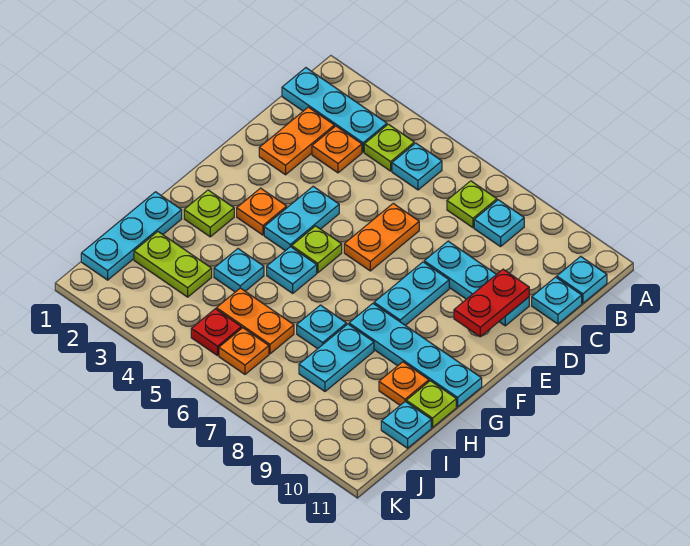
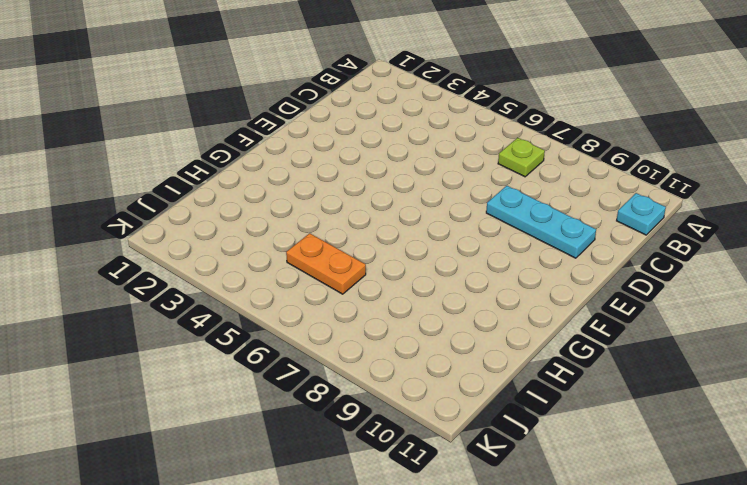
none -> cyan 1x3 plate [282,68,387,152]
none -> lime 1x1 plate [364,124,414,171]
none -> cyan 1x1 plate [392,143,442,190]
none -> cyan 1x1 plate [474,200,524,247]

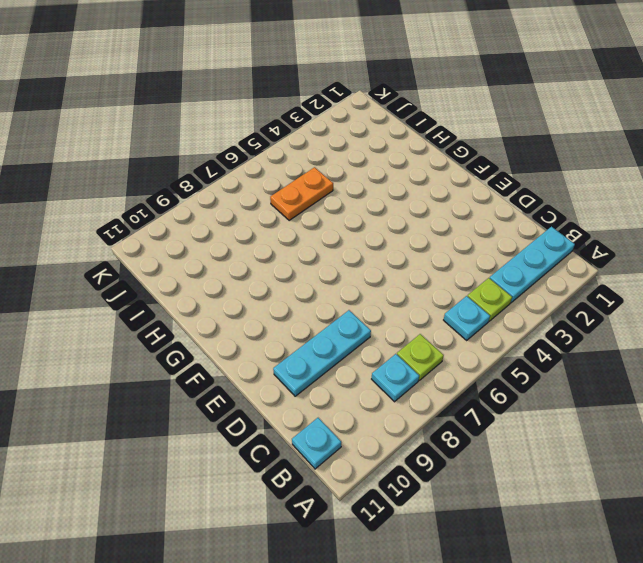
none -> orange 1x2 plate [259,107,334,175]
none -> orange 1x1 plate [312,126,362,173]
none -> cyan 1x1 plate [532,277,582,324]
none -> orange 1x2 plate [344,204,419,271]

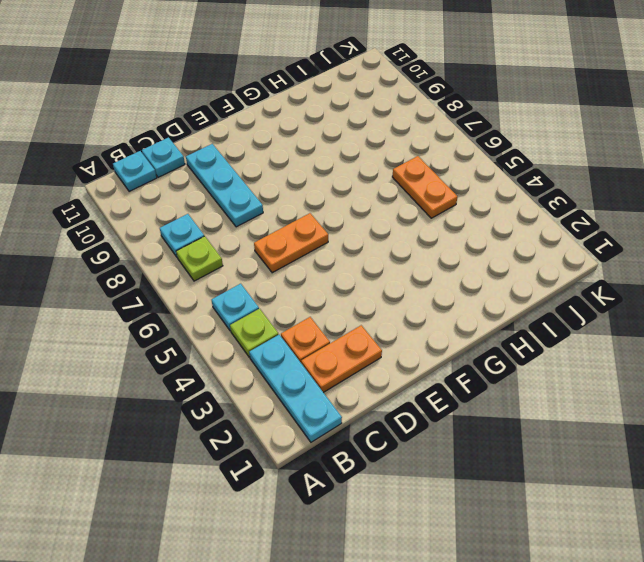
none -> cyan 1x2 plate [264,187,339,251]
none -> cyan 1x2 plate [374,262,449,325]
none -> orange 1x1 plate [237,188,287,235]
none -> lime 1x1 plate [292,226,342,273]

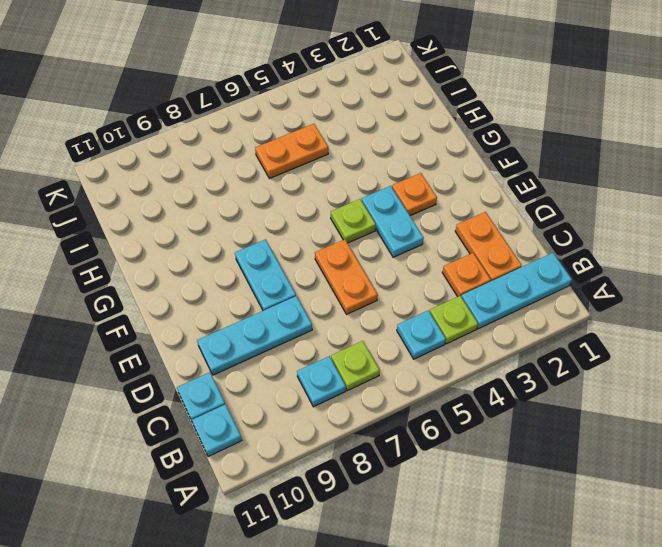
none -> lime 1x1 plate [184,190,234,237]
none -> cyan 1x1 plate [267,247,317,293]
none -> cyan 1x4 plate [349,304,482,407]
none -> cyan 1x3 plate [81,192,182,280]

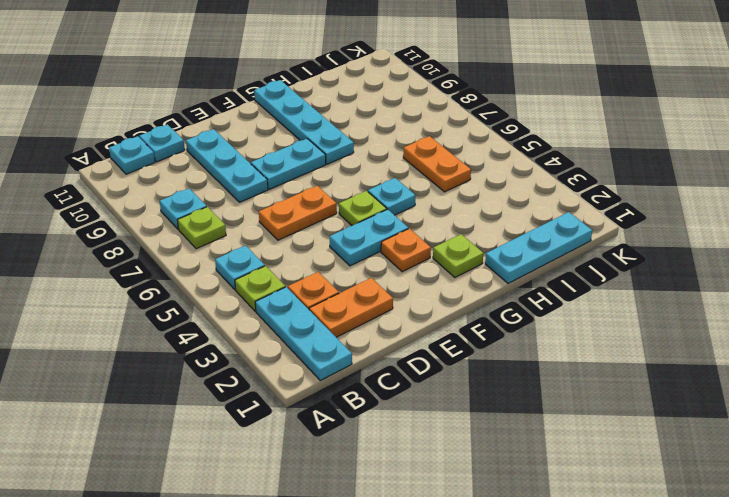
none -> cyan 1x1 plate [214,249,264,292]
none -> cyan 1x1 plate [297,305,347,349]
none -> cyan 1x2 plate [299,324,374,391]
none -> orange 1x1 plate [379,362,429,405]

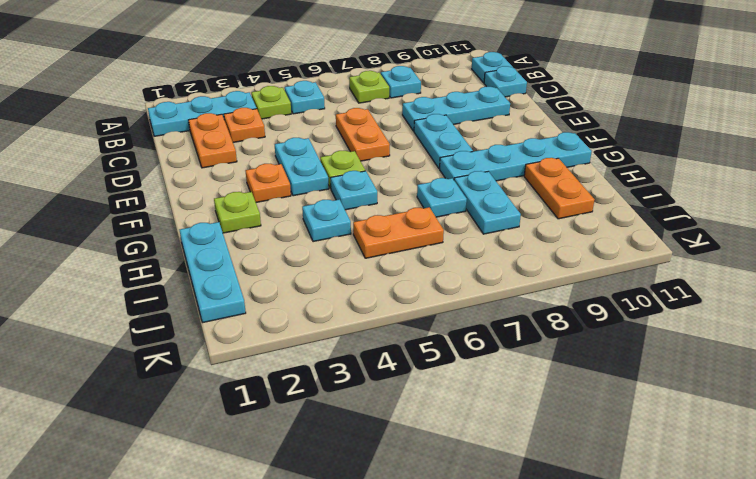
orange 1x2 plate [524,158,595,219] -> orange 1x1 plate [379,362,429,405]
none -> lime 1x1 plate [406,381,456,427]
none -> lime 1x2 plate [134,232,212,297]
none -> cyan 1x1 plate [381,401,431,448]
none -> red 1x1 plate [191,309,241,356]

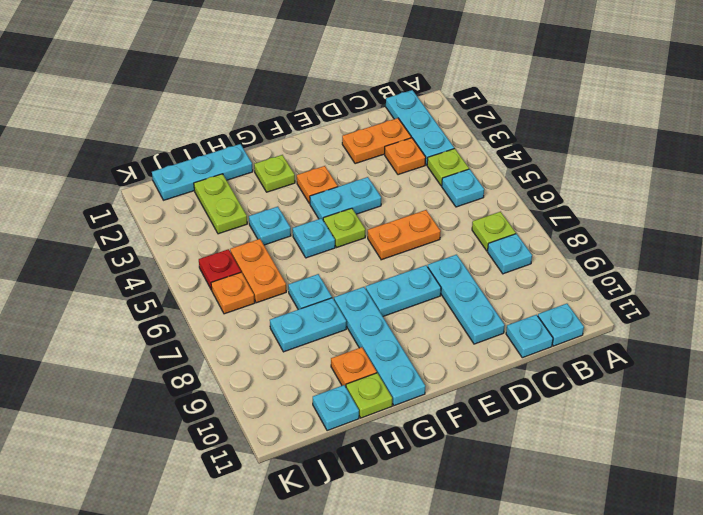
none -> red 1x2 plate [454,269,529,337]

